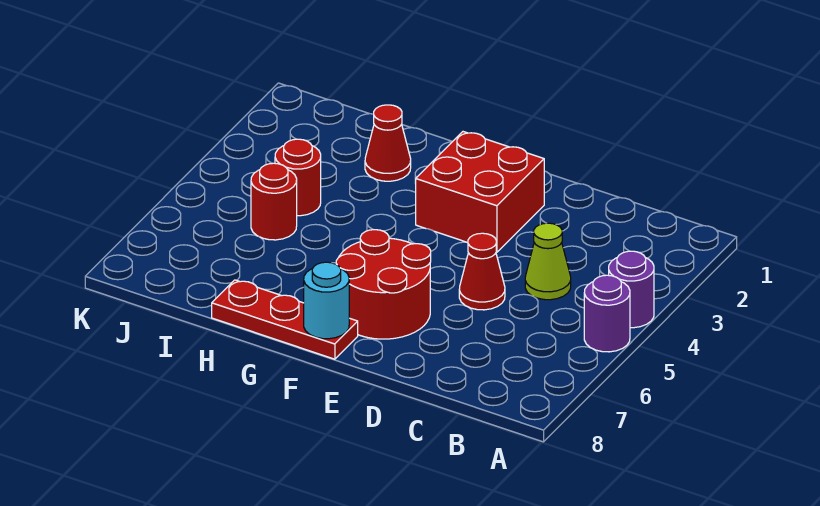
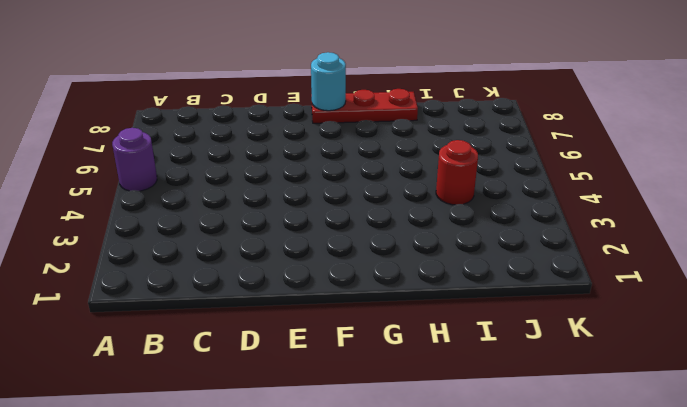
none -> purple 1x1 round brick [609,251,654,328]
none -> lime 1x1 cone [525,223,571,300]

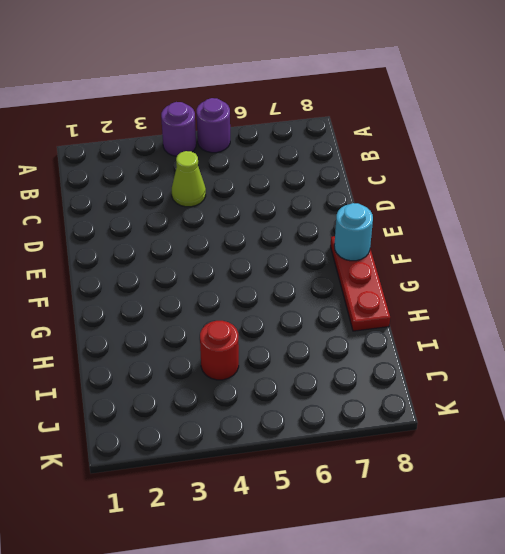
none -> red 1x1 cone [459,233,505,310]
none -> red 2x2 brick [416,132,544,252]

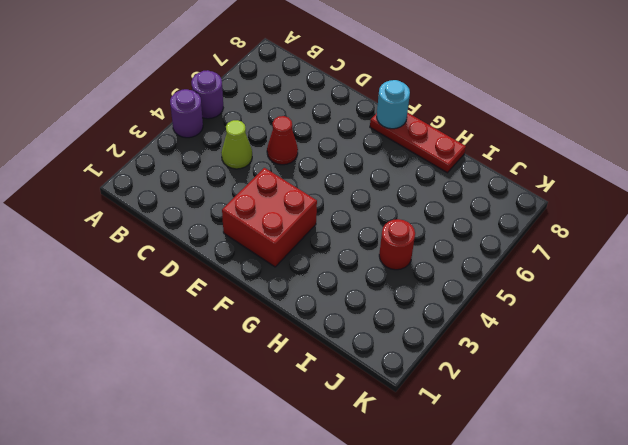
none -> red 2x2 round brick [336,230,431,339]
none -> red 1x1 cone [365,105,411,181]

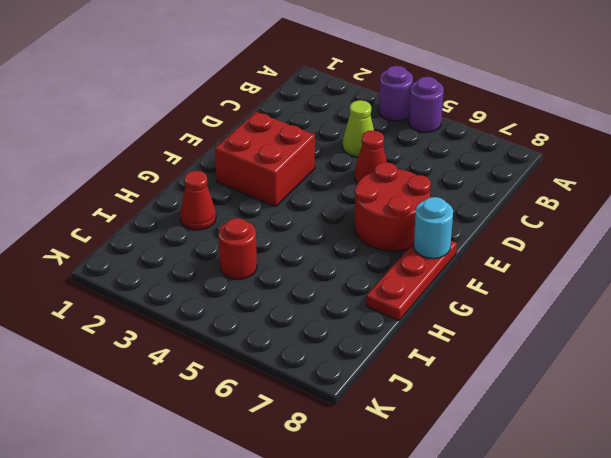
none -> red 1x1 round brick [251,163,297,240]

